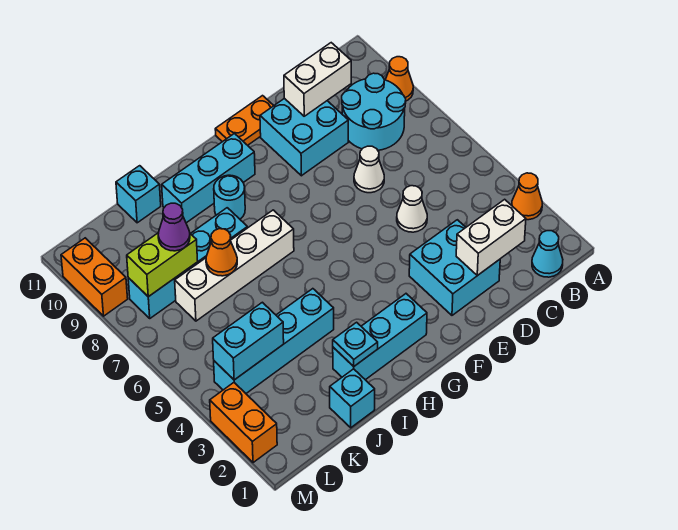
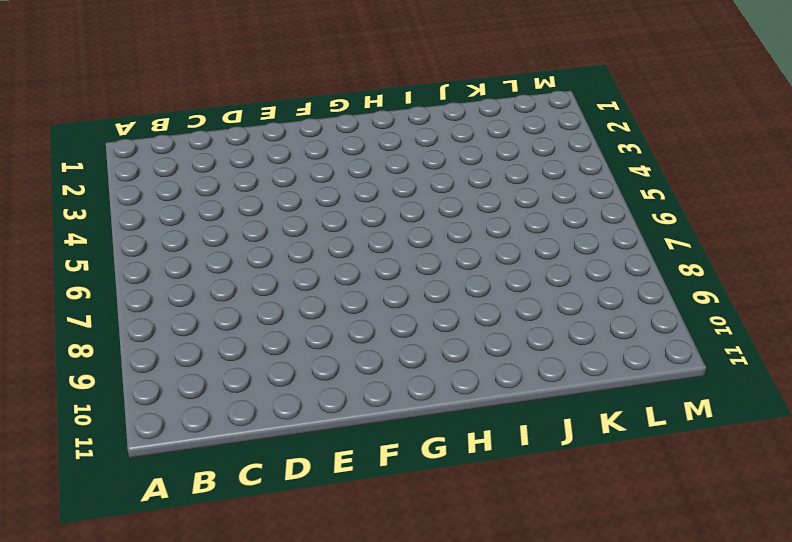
none -> orange 1x1 cone [512,173,542,220]
none -> orange 1x1 cone [386,57,413,101]
none -> cyan 1x1 cone [532,231,563,277]

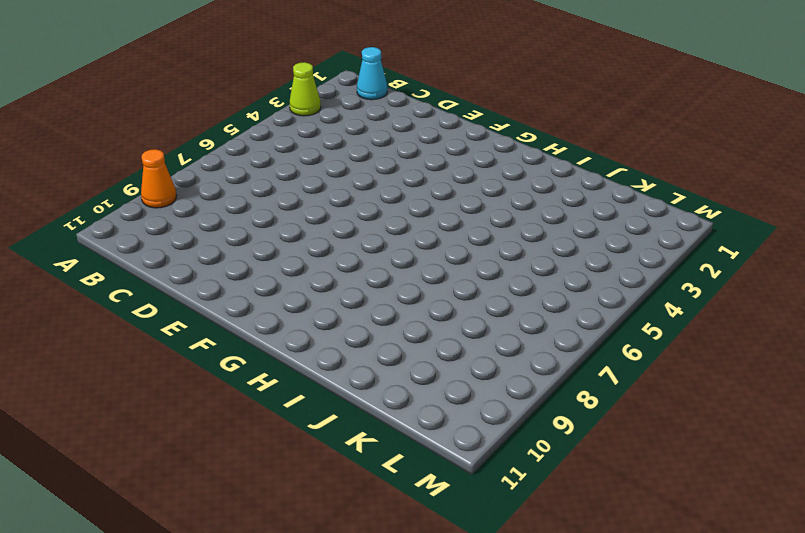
lime 1x1 cone [289,62,321,116] -> orange 1x1 cone [512,173,542,220]
none -> cyan 2x2 round brick [342,73,406,150]
none -> cyan 2x2 brick [409,220,500,315]
none -> white 1x1 cone [397,186,427,232]

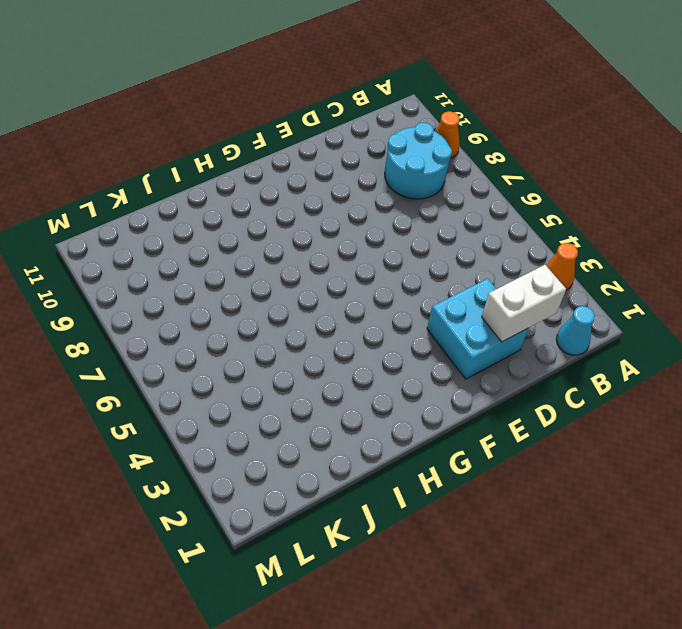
none -> white 1x1 cone [397,186,427,232]
none -> white 1x1 cone [354,146,384,193]
none -> cyan 2x2 brick [260,98,348,176]

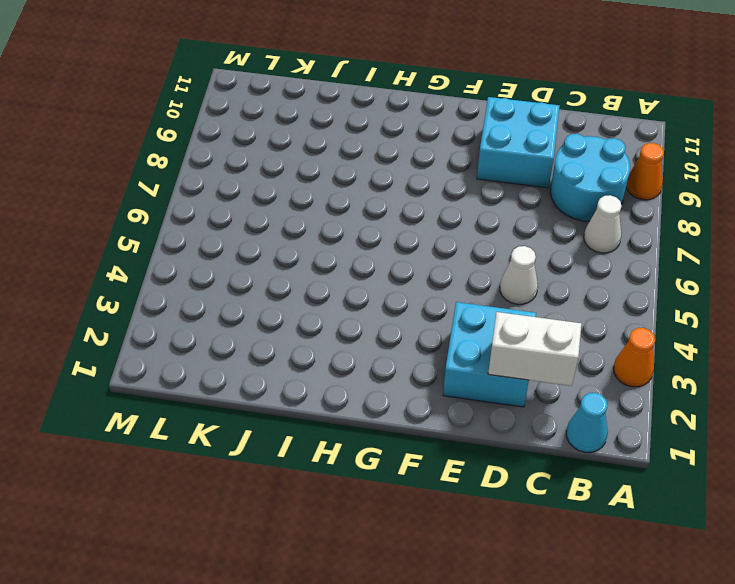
white 1x1 cone [584,195,622,253] -> white 1x1 cone moved to [354,146,384,193]
none -> orange 1x2 plate [215,96,274,145]
none -> cyan 1x3 brick [333,294,427,380]
none -> cyan 1x3 brick [162,134,255,223]

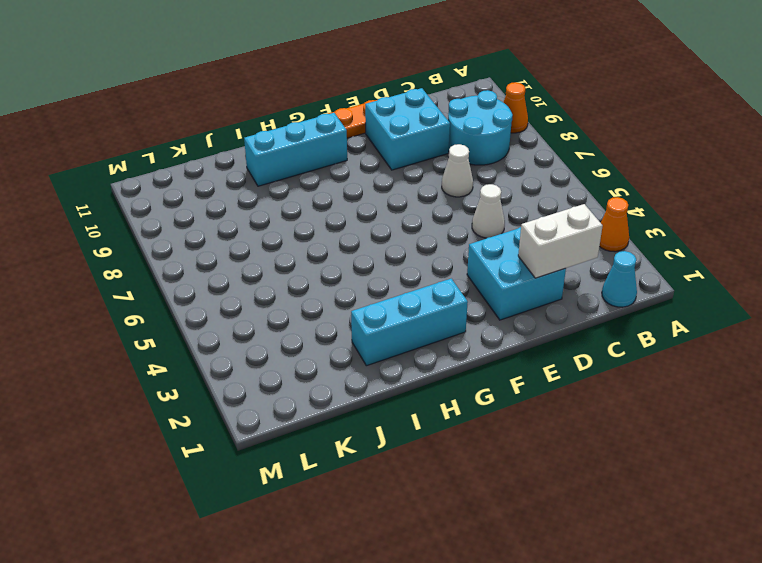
none -> white 1x4 brick [175,210,294,321]
none -> cyan 1x1 round brick [214,175,245,219]
none -> cyan 1x4 brick [214,289,334,393]

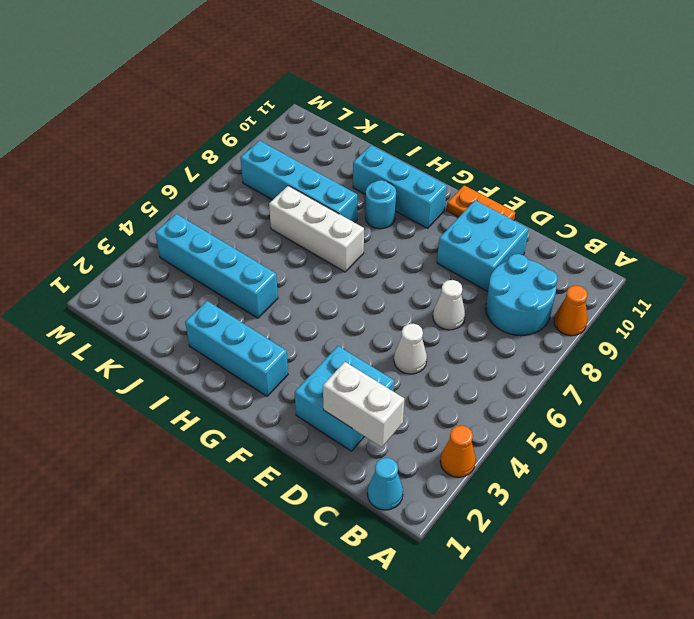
white 1x3 brick [269,186,364,272] -> white 1x4 brick [175,210,294,321]
none -> cyan 1x1 brick [330,369,375,428]
none -> cyan 1x1 brick [116,166,161,223]
none -> orange 1x2 brick [210,383,277,463]

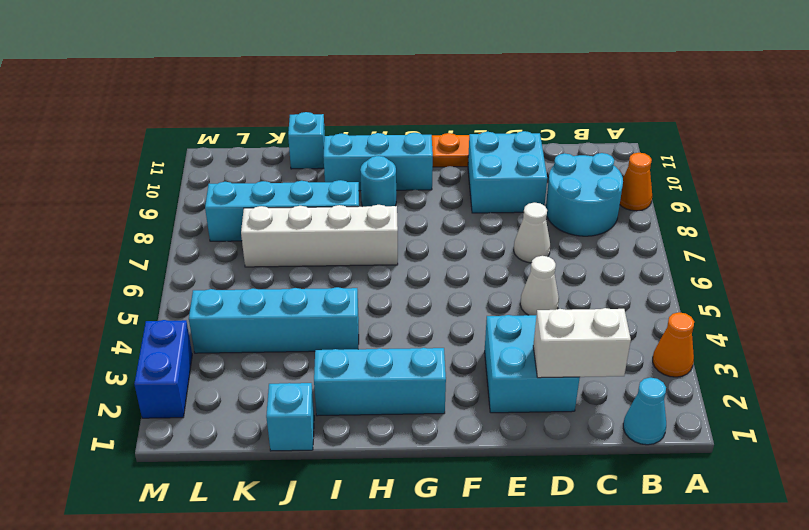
blue 1x2 brick [134,320,192,418] -> orange 1x2 brick [210,383,277,463]
none -> orange 1x2 brick [61,238,128,316]
none -> white 1x2 brick [284,43,351,116]
none -> cyan 1x1 plate [333,322,378,366]

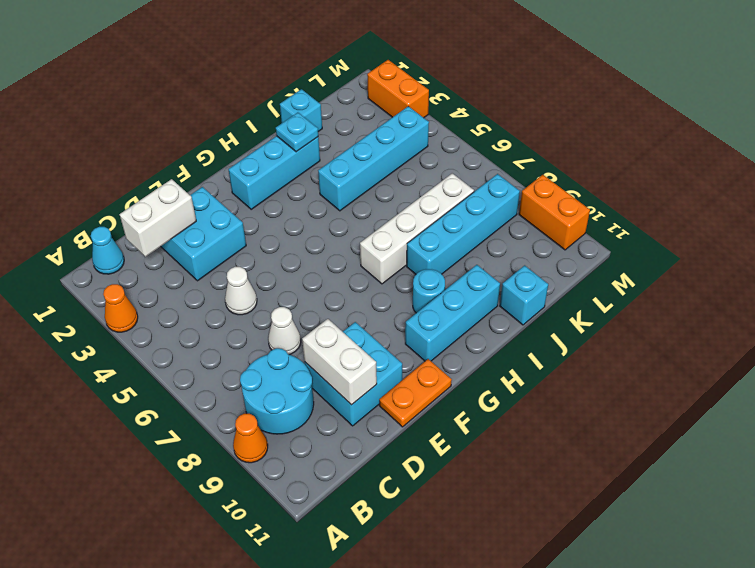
white 1x2 brick [302,319,377,405] -> white 1x2 brick turned to [284,43,351,116]
none -> orange 1x1 cone [206,229,237,276]
none -> cyan 1x2 brick [213,302,284,380]
none -> lime 1x2 brick [127,233,198,297]

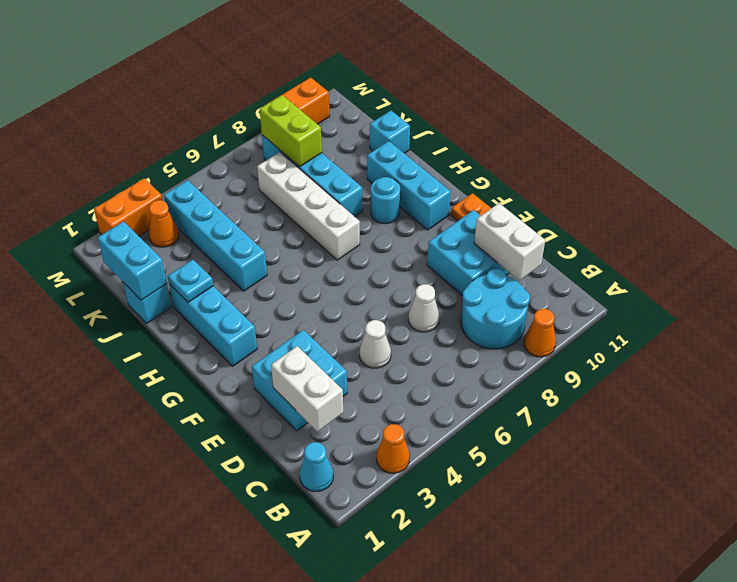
cyan 1x2 brick [98,221,167,300] -> cyan 1x2 brick moved to [213,302,284,380]
orange 1x1 cone [148,200,179,247] -> orange 1x1 cone moved to [206,229,237,276]
none -> purple 1x1 cone [158,203,190,251]

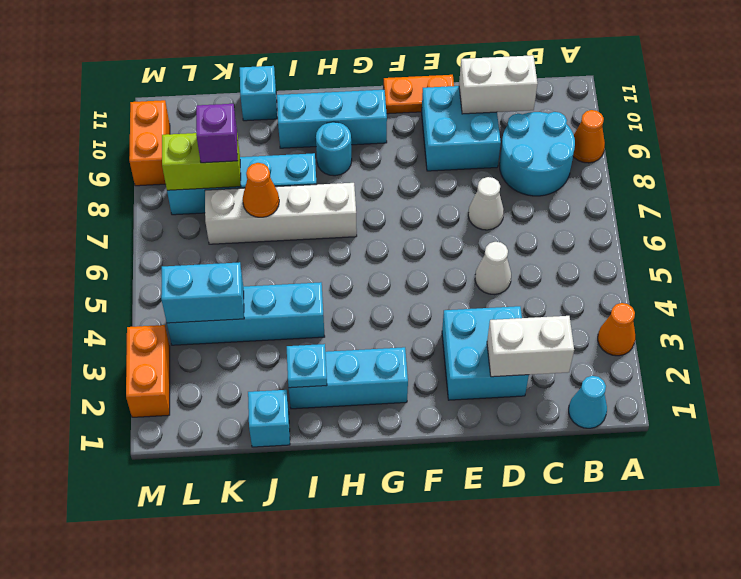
purple 1x1 brick [196,104,238,163] -> purple 1x1 cone [158,203,190,251]

